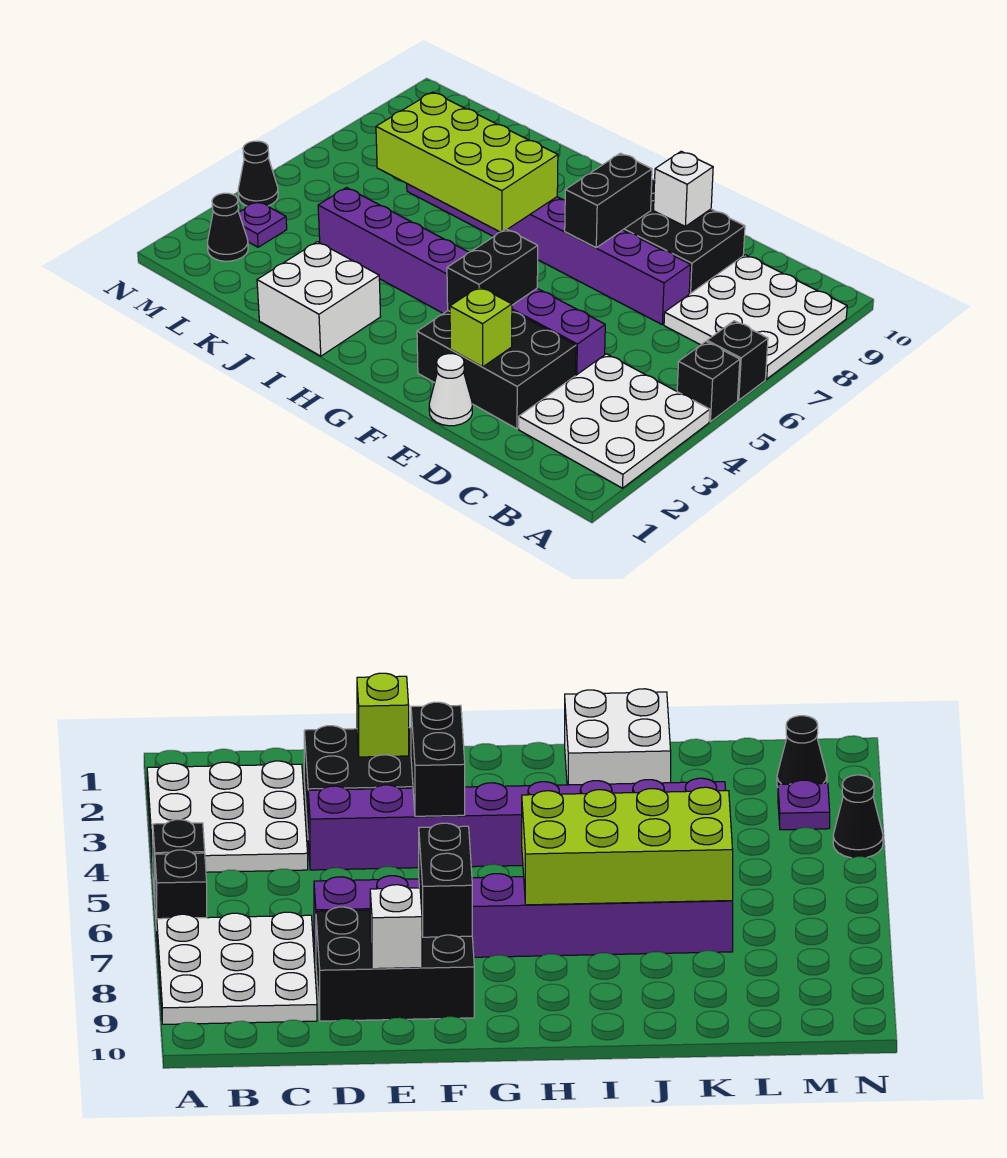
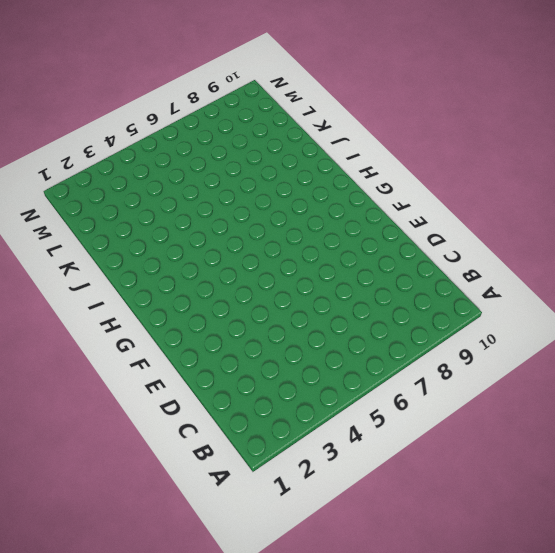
none -> white 3x3 plate [519,354,710,488]
none -> black 1x1 brick [677,342,740,422]
none -> black 1x1 brick [707,321,768,400]

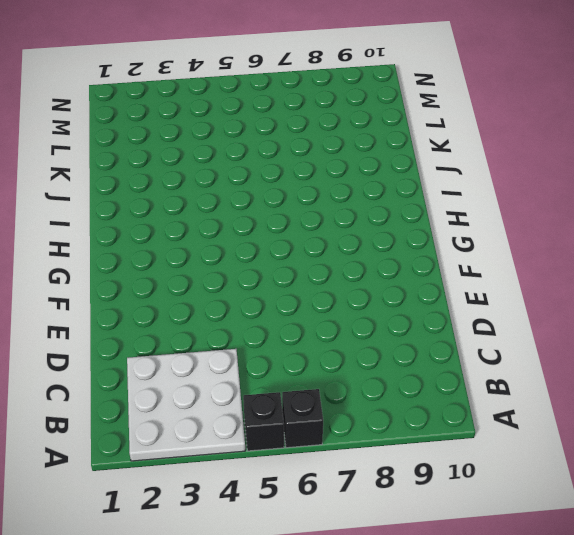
none -> white 3x3 plate [664,255,847,379]
none -> black 2x3 brick [417,311,576,429]
none -> purple 1x8 brick [318,188,605,376]

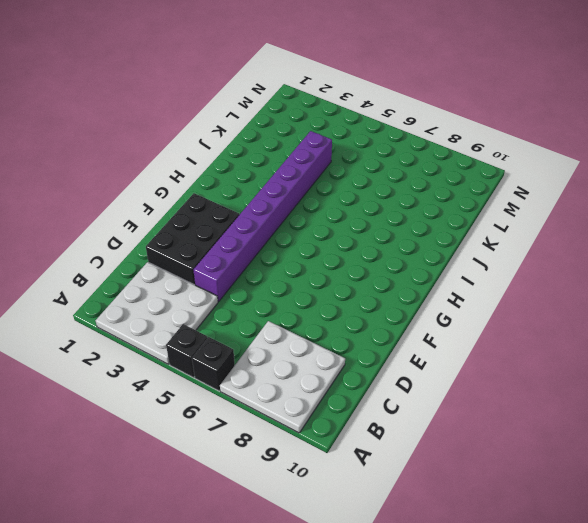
none -> purple 1x8 brick [407,184,691,325]
none -> black 2x3 brick [623,179,745,294]
none -> white 1x1 cone [429,354,472,426]

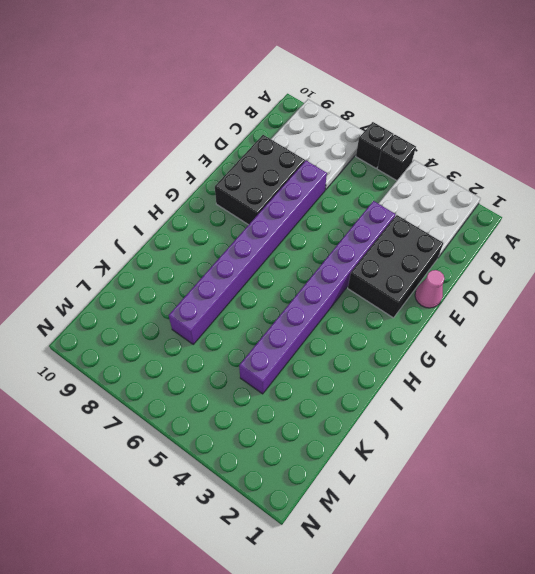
pink 1x1 cone [415,270,445,308] -> white 1x1 cone [429,354,472,426]
none -> white 2x2 brick [257,242,381,356]
none -> black 1x1 cone [208,193,248,261]
none -> purple 1x1 plate [239,201,287,247]

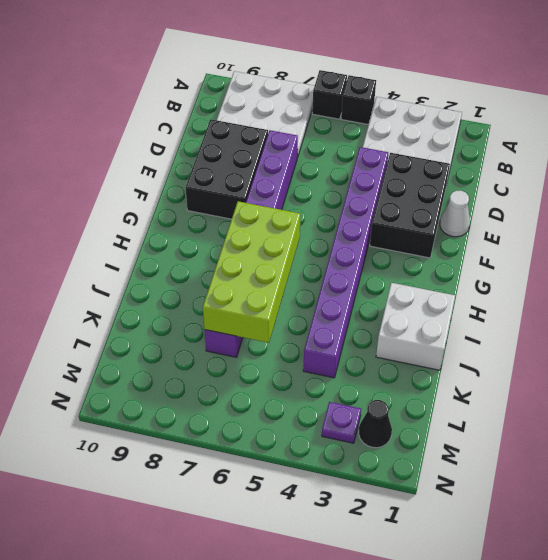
none -> black 1x1 cone [238,141,278,206]
none -> lime 1x1 brick [450,287,512,367]
none -> white 1x1 brick [654,151,713,226]

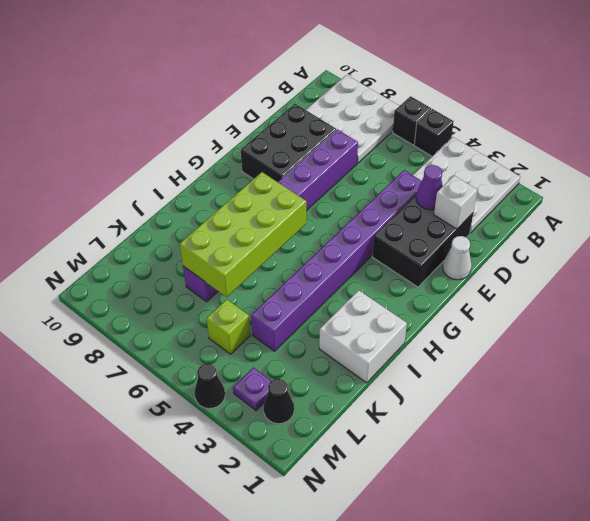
white 1x1 brick [434,176,477,229] -> white 1x1 brick moved to [654,151,713,226]
purple 1x1 cone [416,165,443,210] -> none
lime 1x1 brick [206,300,250,354] -> lime 1x1 brick moved to [450,287,512,367]
none -> black 1x2 brick [447,229,538,311]
none -> black 1x2 brick [565,153,652,248]

